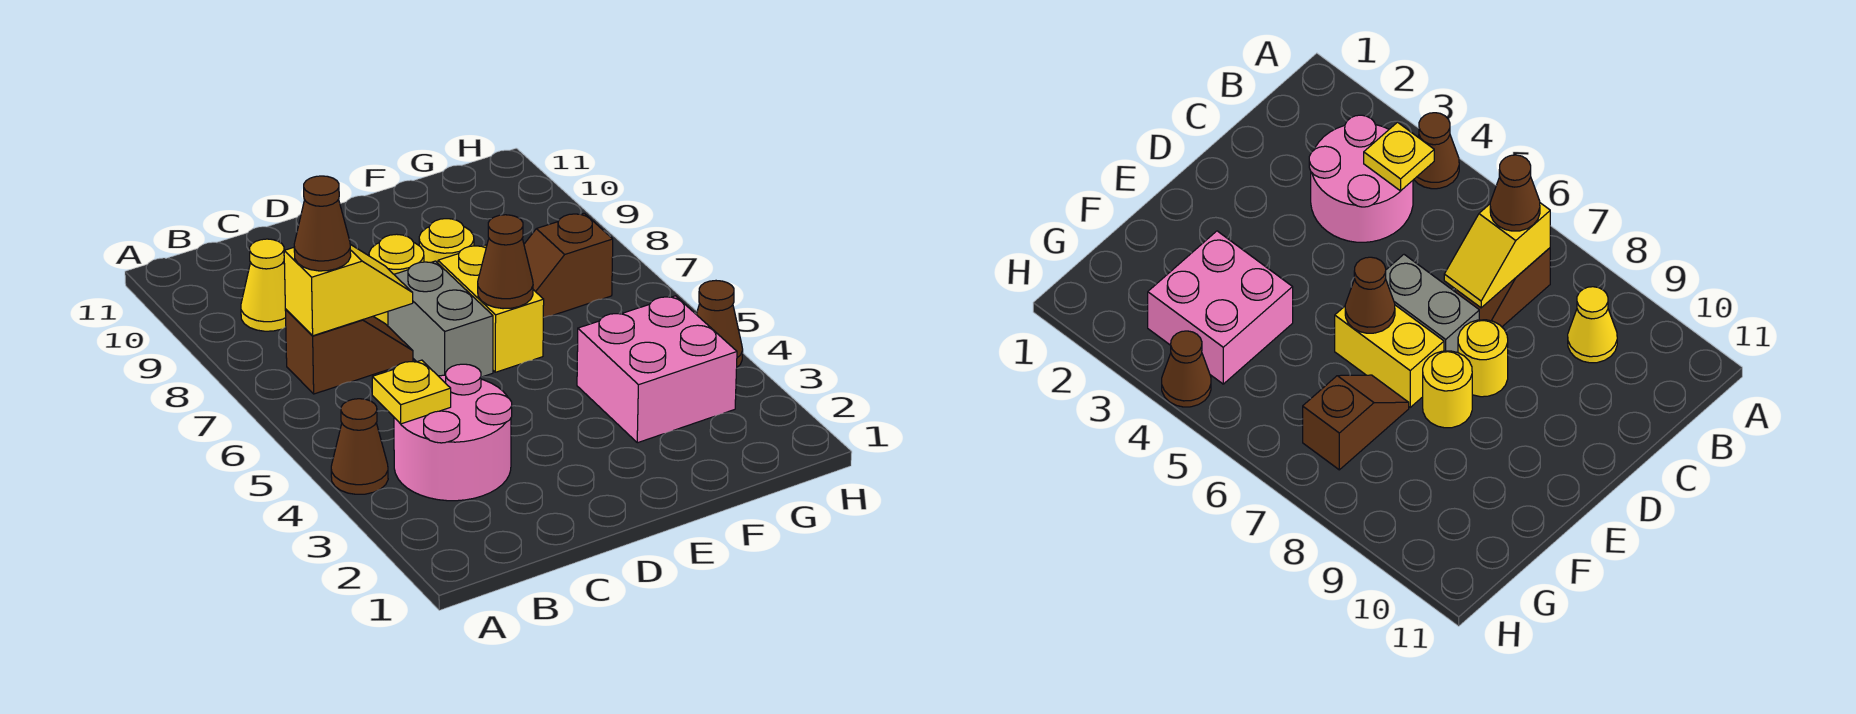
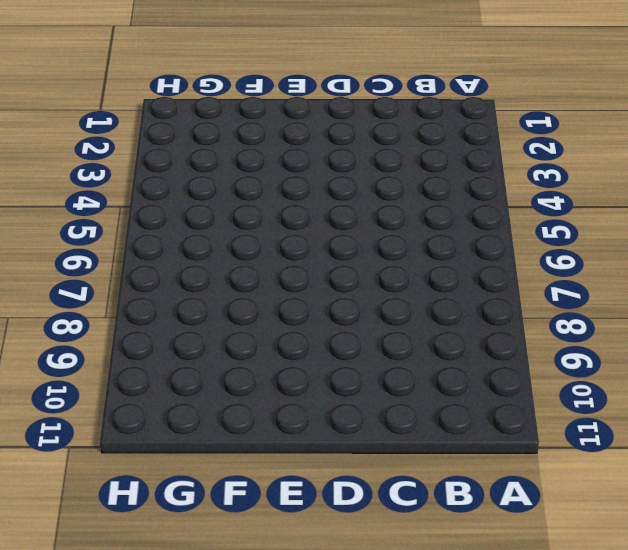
none -> brown 1x1 cone [331,399,388,494]
none -> pink 2x2 round brick [394,364,512,501]
none -> brown 1x2 slope [285,310,413,394]

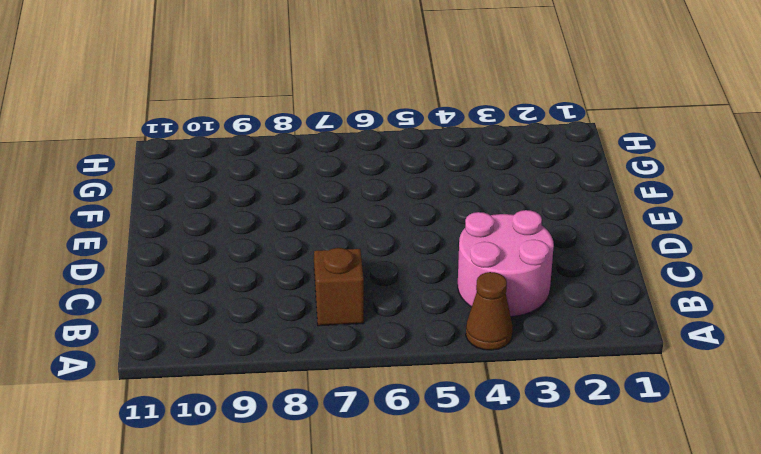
none -> yellow 1x1 cone [241,239,286,331]
none -> grey 1x2 brick [388,261,493,377]
none -> yellow 1x1 round brick [369,234,424,326]

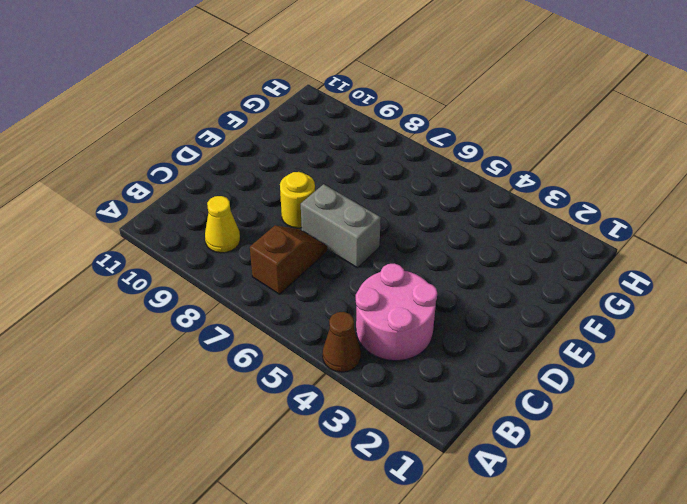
none -> yellow 1x2 brick [438,245,544,372]
none -> yellow 1x1 round brick [419,219,474,263]
none -> pink 2x2 brick [577,296,737,443]

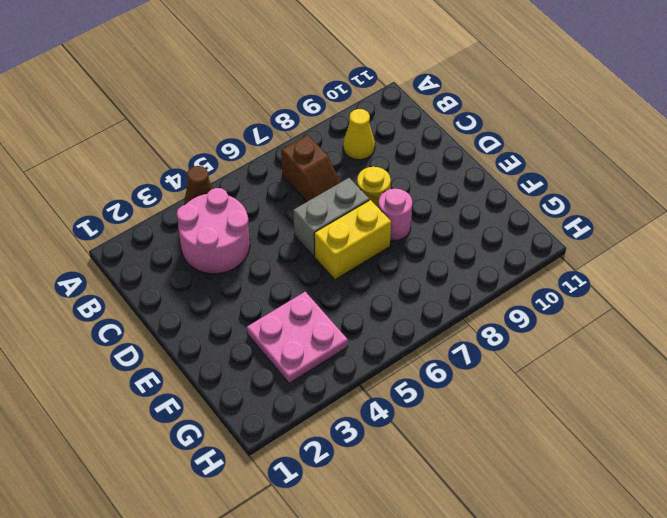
pink 1x1 round brick [378,189,412,241] -> yellow 1x1 round brick [419,219,474,263]
pink 2x2 plate [247,292,348,384] -> pink 2x2 brick [577,296,737,443]
none -> brown 1x2 slope [524,213,613,318]
none -> brown 1x1 cone [696,281,743,367]
none -> yellow 1x1 plate [372,360,451,424]

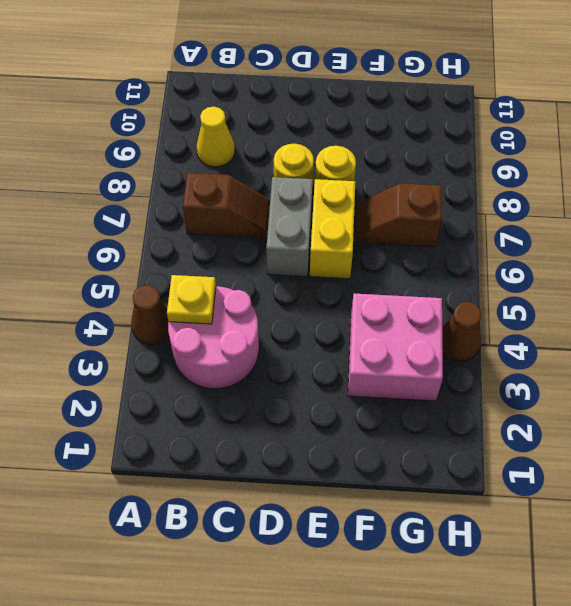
none -> yellow 1x2 slope [284,244,413,336]
none -> brown 1x1 cone [478,215,533,309]
none -> brown 1x1 cone [294,176,351,271]

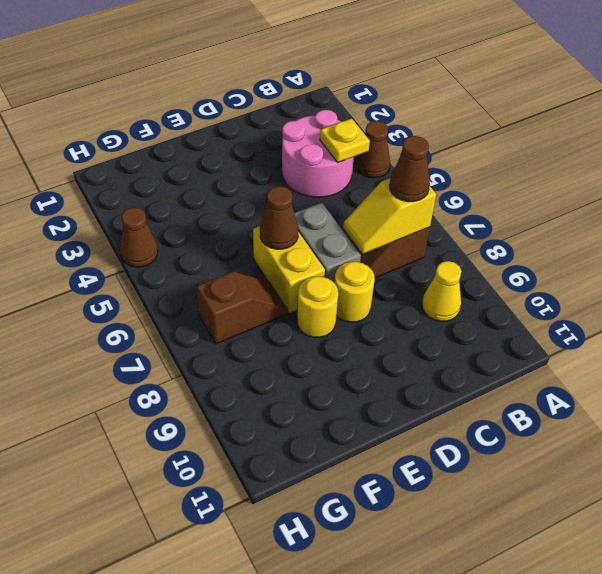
none -> pink 2x2 brick [577,296,737,443]

